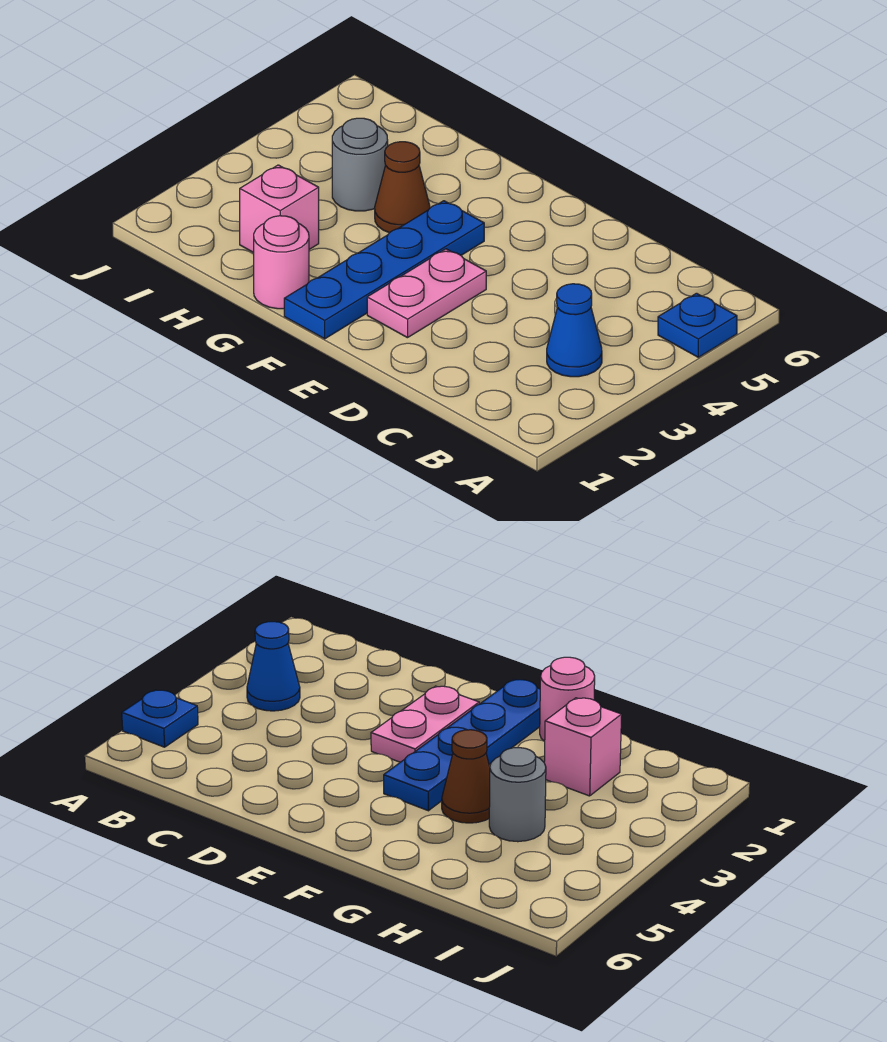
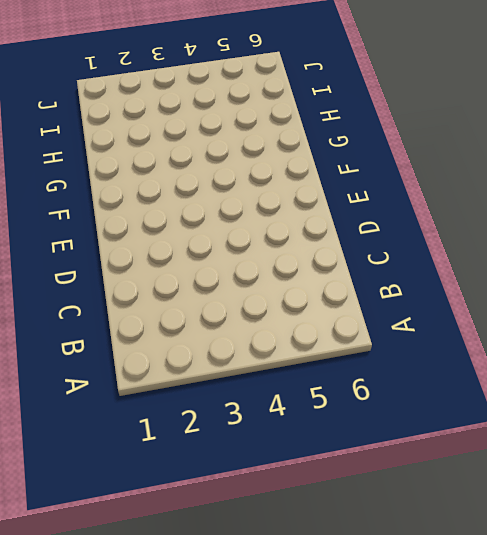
none -> blue 1x1 plate [658,293,737,357]
none -> blue 1x1 cone [547,284,602,377]

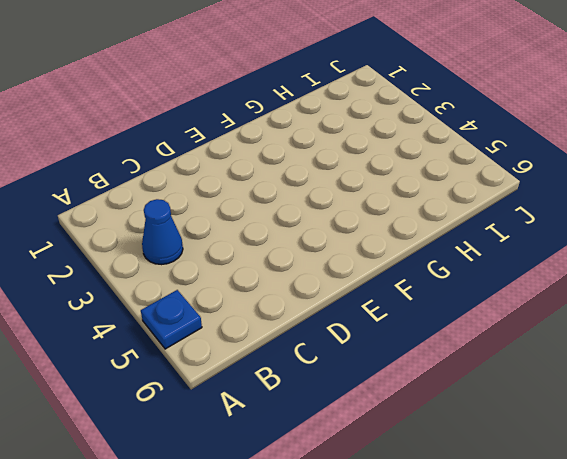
none -> pink 1x2 plate [367,249,486,338]
none -> blue 1x4 plate [284,201,484,339]

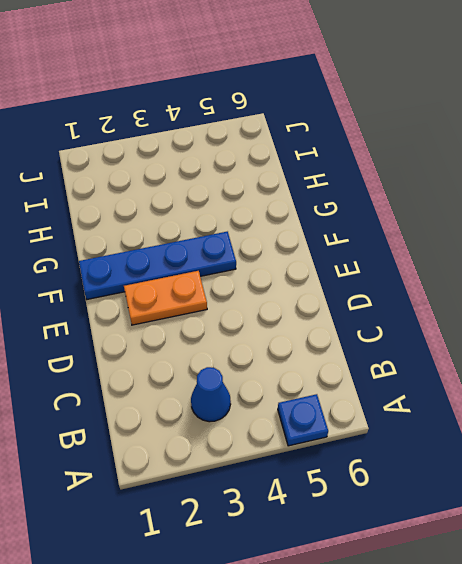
orange 1x2 plate [124,271,207,325] -> pink 1x2 plate [367,249,486,338]
none -> pink 1x1 round brick [254,216,309,309]
none -> brown 1x1 cone [375,142,430,233]

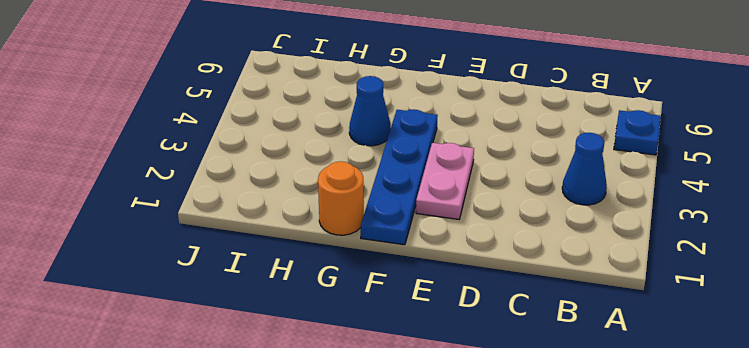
orange 1x1 round brick [318,161,364,235] -> pink 1x1 round brick [254,216,309,309]
blue 1x1 cone [349,76,391,146] -> brown 1x1 cone [375,142,430,233]
none -> pink 1x1 brick [240,165,319,253]
none -> grey 1x1 round brick [332,118,388,211]

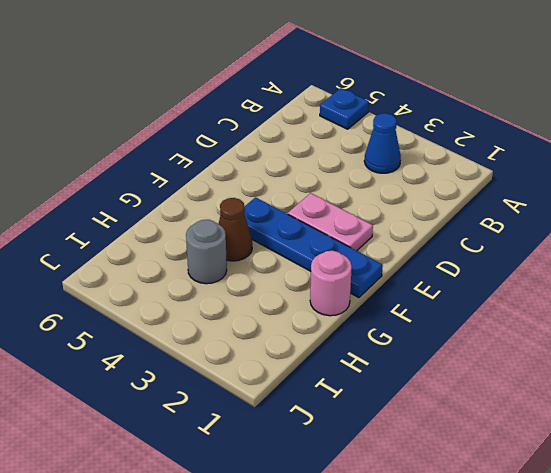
none -> pink 1x1 brick [240,165,319,253]

